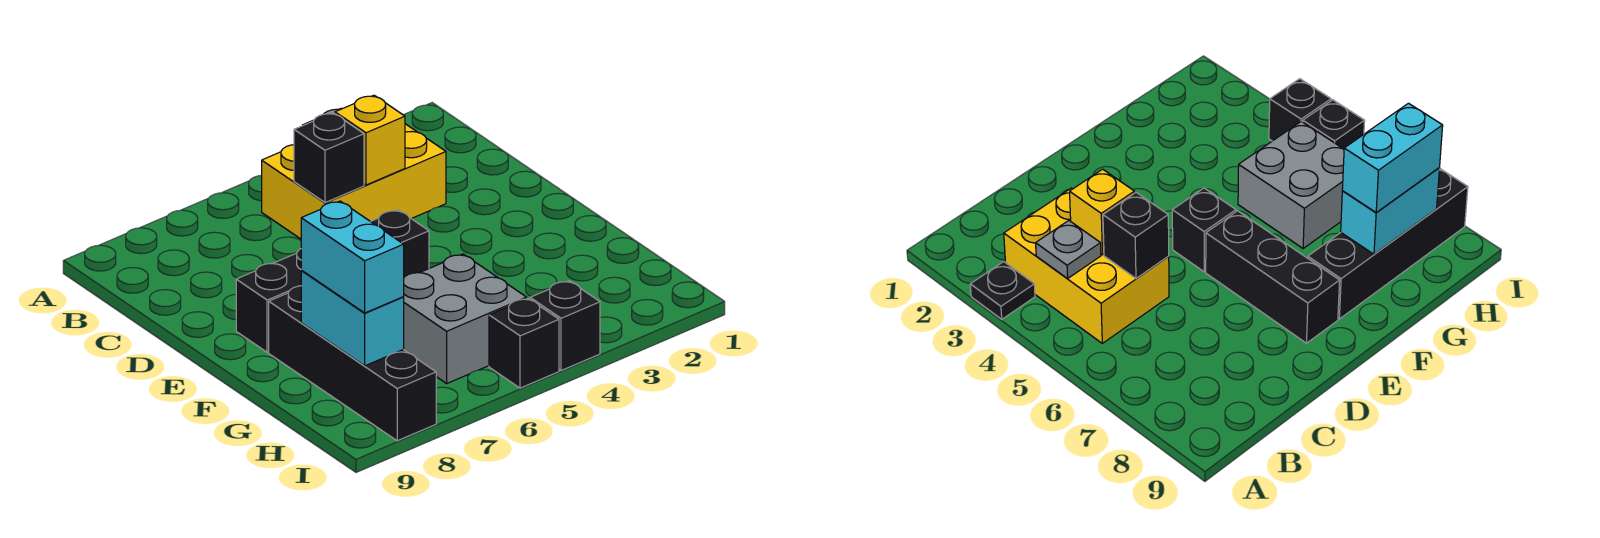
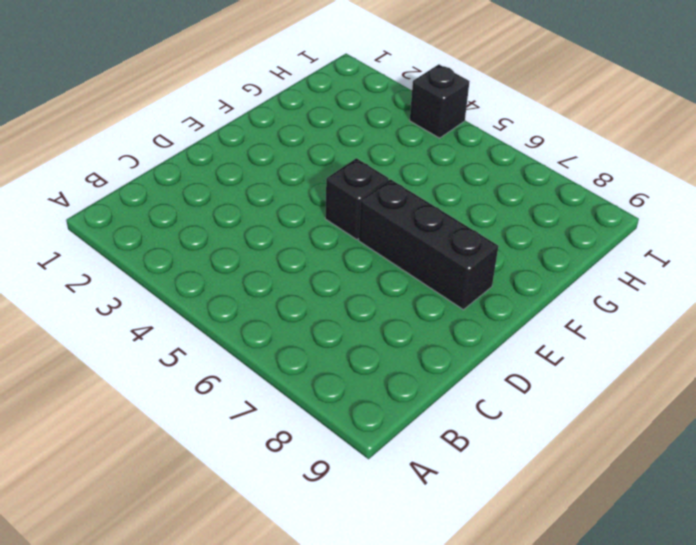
none -> black 1x1 plate [970,262,1035,319]
none -> yellow 2x3 brick [262,124,446,239]
none -> black 1x4 brick [269,286,436,441]

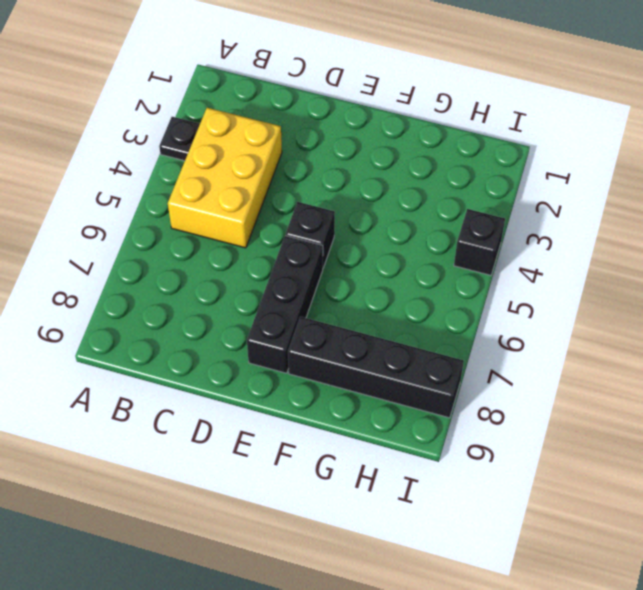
none -> grey 2x2 brick [403,254,527,383]
none -> black 1x1 brick [489,298,559,388]
none -> grey 1x1 plate [1036,221,1101,279]

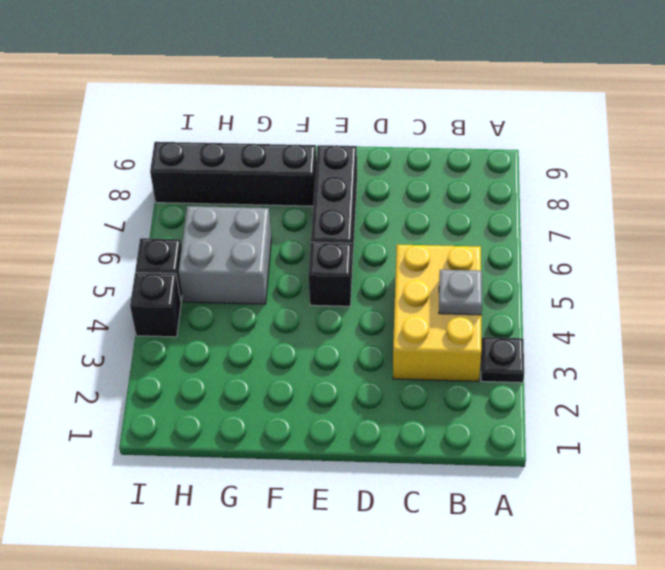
none -> yellow 1x1 brick [335,95,405,185]
none -> black 1x1 brick [294,113,364,203]
none -> cyan 1x2 brick [301,270,404,366]

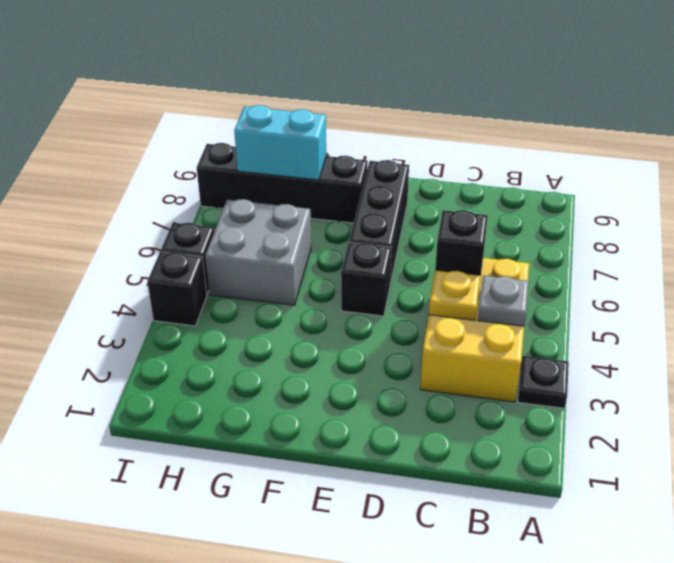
yellow 1x1 plate [429,270,481,320] -> yellow 1x1 brick [335,95,405,185]
none -> cyan 1x2 brick [301,201,404,313]

